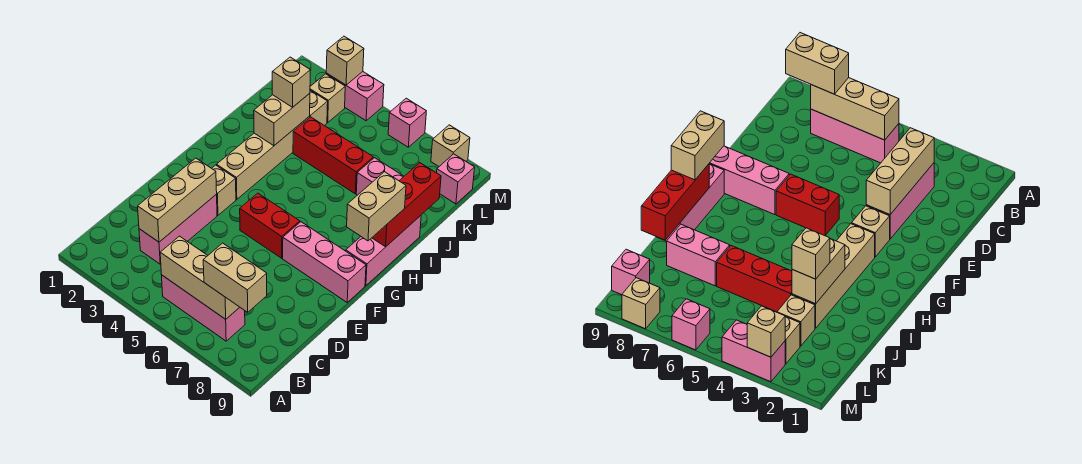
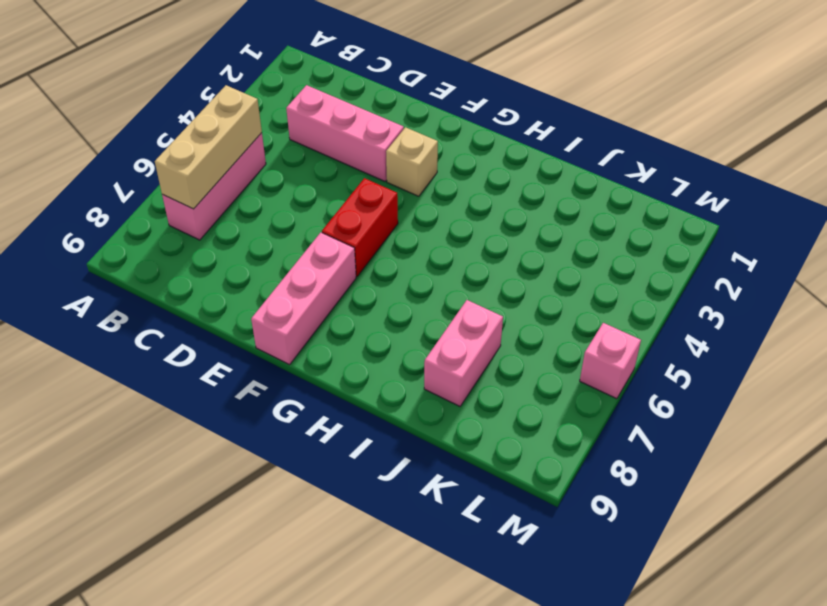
none -> tan 1x4 brick [217,116,310,199]
none -> pink 1x3 brick [346,216,421,286]
none -> red 1x3 brick [293,117,373,194]

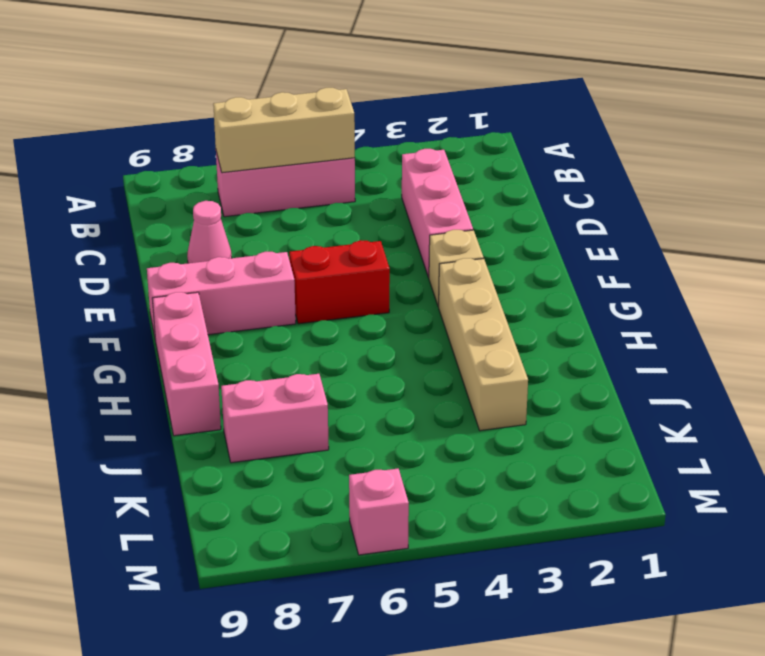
pink 1x1 cone [187,201,232,263] -> none
none -> red 1x3 brick [293,117,373,194]
none -> tan 1x1 brick [310,90,328,126]
none -> tan 1x1 brick [310,74,345,123]

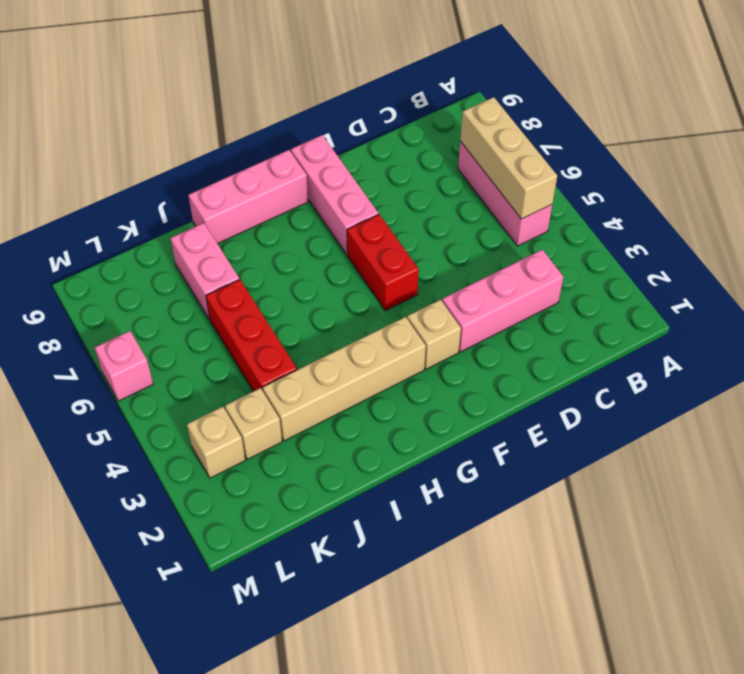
none -> pink 1x1 brick [437,154,475,204]
none -> pink 1x2 brick [326,72,384,121]
none -> tan 1x1 brick [431,125,470,166]

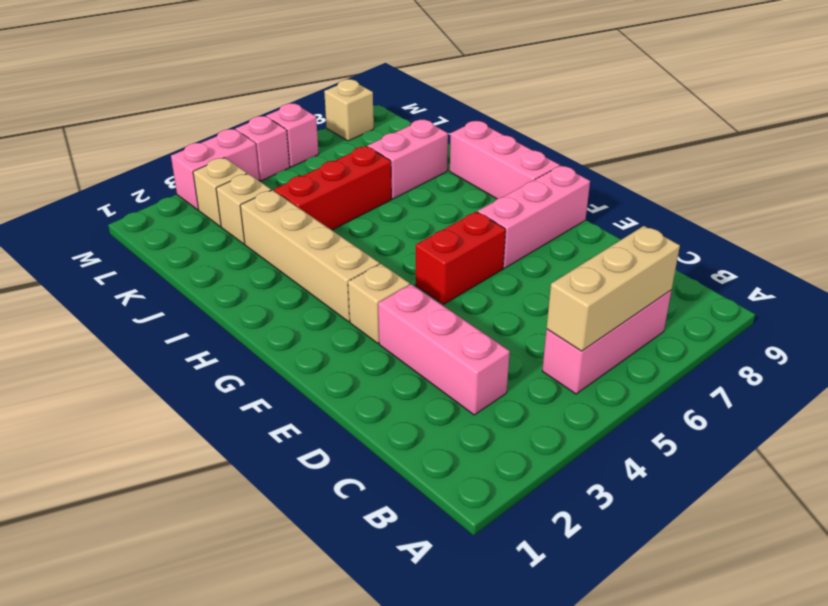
pink 1x1 brick [236,116,290,181] -> pink 1x1 brick moved to [437,154,475,204]
none -> tan 1x3 brick [138,158,217,242]
none -> red 1x3 brick [372,163,441,247]
none -> tan 1x2 brick [254,93,310,146]

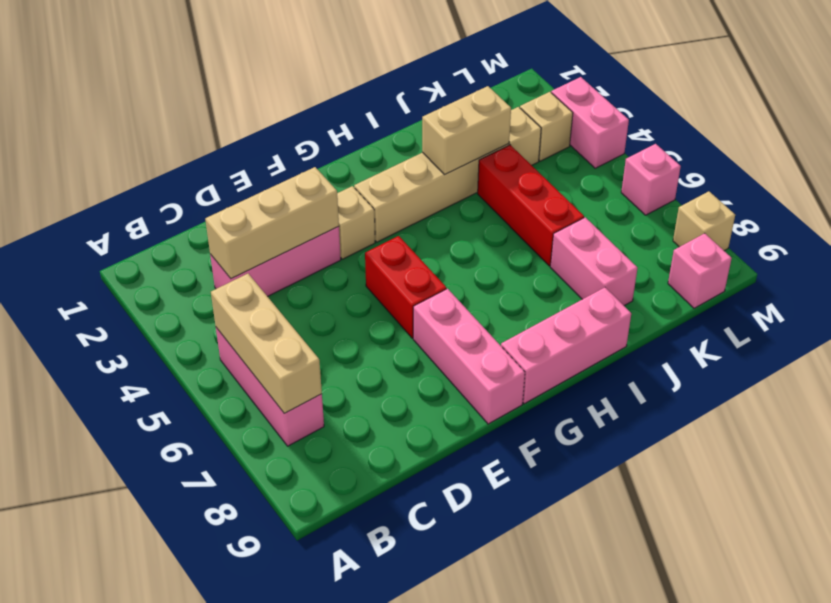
none -> red 1x3 brick [372,163,441,247]
none -> tan 1x1 brick [326,36,364,85]
none -> tan 1x2 brick [203,243,267,312]

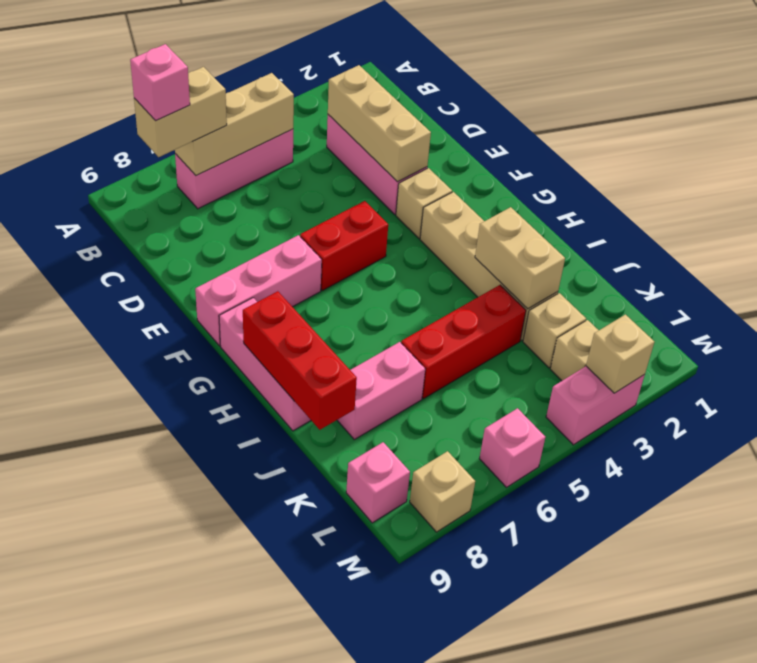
pink 1x1 brick [130,44,190,121] -> none
none -> tan 1x2 brick [347,172,406,241]
none -> tan 1x1 brick [272,57,310,107]

